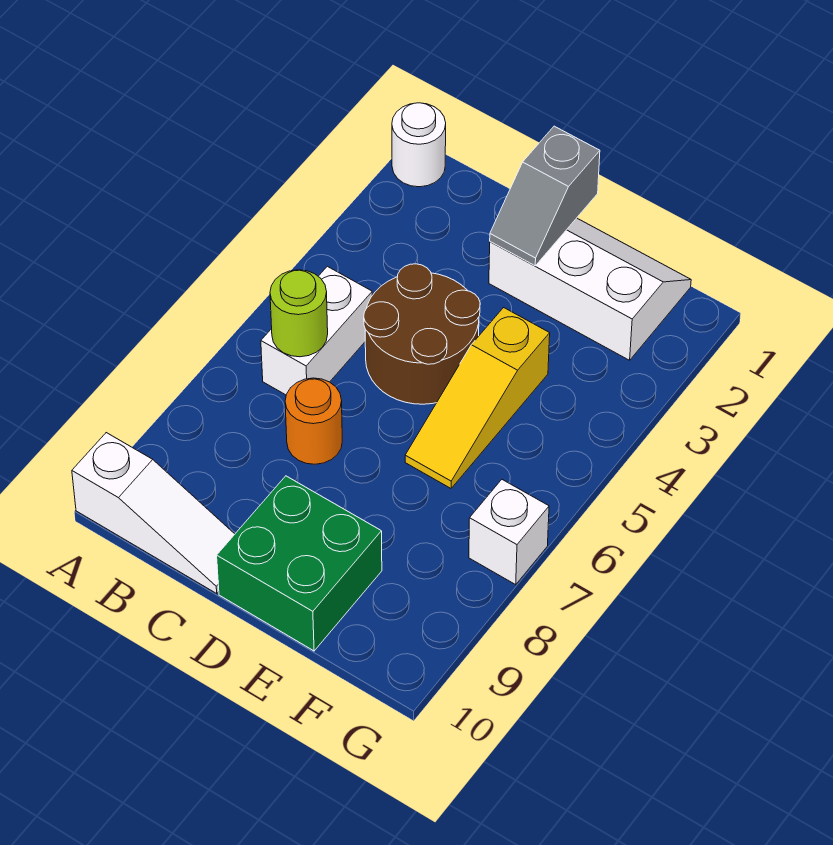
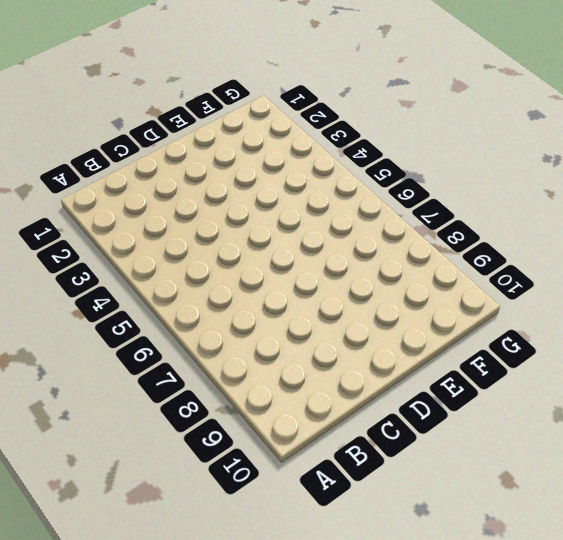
none -> white 1x1 round brick [392,103,446,187]
none -> white 1x3 slope [72,433,235,593]

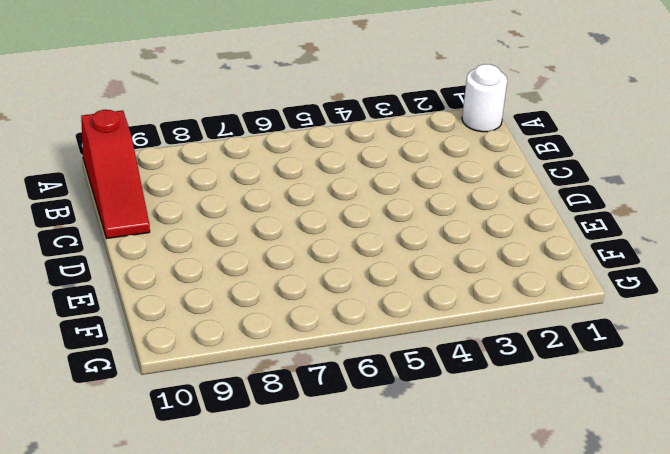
red 1x3 slope [81,110,150,238] -> white 1x3 slope [72,433,235,593]
none -> white 1x2 brick [261,266,372,395]
none -> brown 2x2 round brick [364,264,480,404]

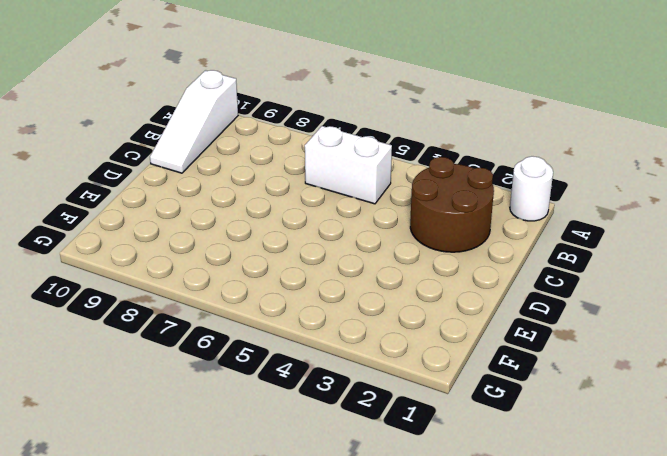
brown 2x2 round brick [410,157,494,252] -> brown 2x2 round brick moved to [364,264,480,404]
none -> orange 1x1 round brick [285,378,342,464]
none -> white 2x3 slope [489,218,691,360]

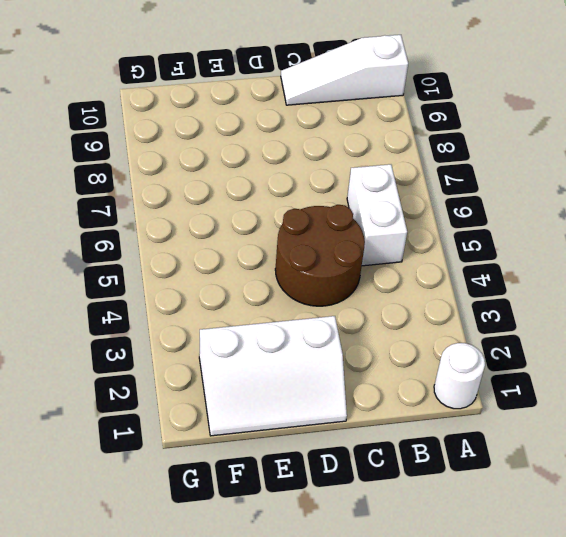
none -> orange 1x1 round brick [285,378,342,464]
none -> green 2x2 brick [217,476,382,651]

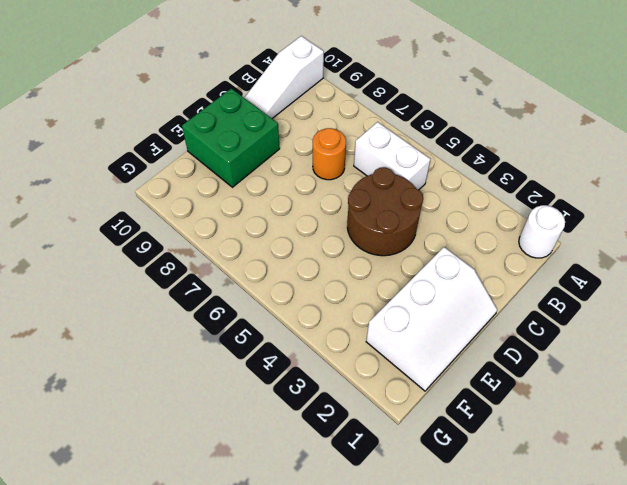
none -> yellow 1x3 slope [405,308,550,488]
none -> white 1x1 brick [469,480,549,584]

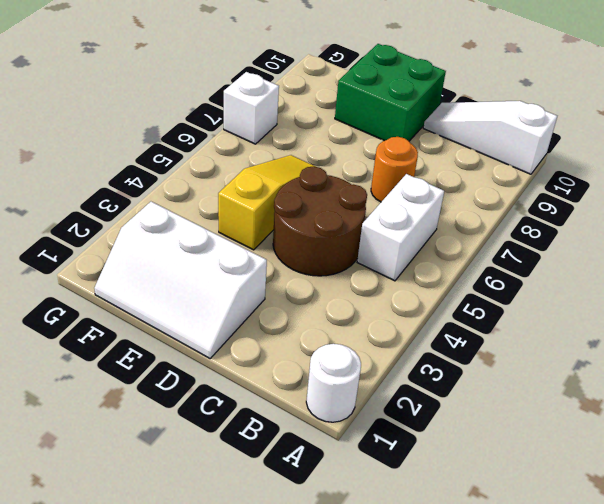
none -> lime 1x1 round brick [270,270,328,357]
none -> grey 1x2 slope [490,126,600,266]

